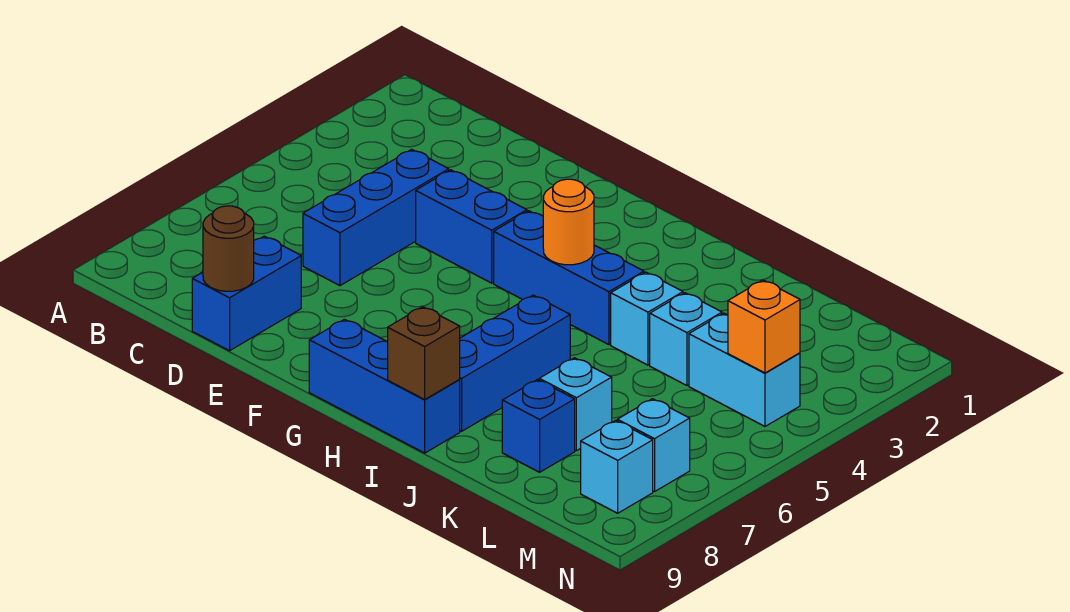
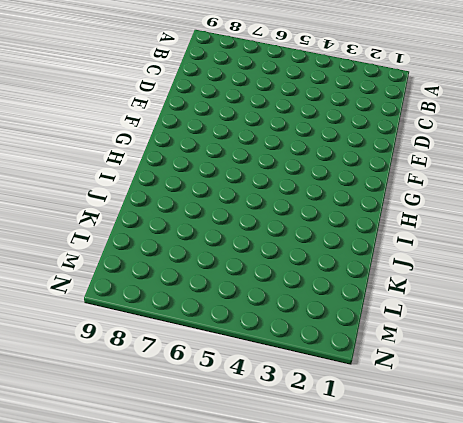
none -> blue 1x3 brick [303,149,449,286]
none -> blue 1x2 brick [192,236,301,351]
none -> blue 1x2 brick [416,170,527,283]

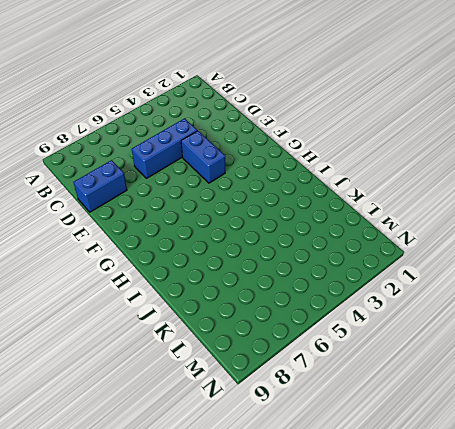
none -> blue 1x3 brick [494,211,644,345]
none -> blue 1x3 brick [309,319,460,453]
none -> blue 1x3 brick [460,295,570,431]

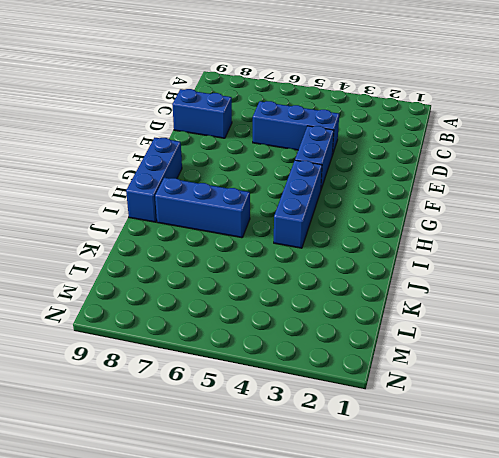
none -> cyan 1x1 brick [611,272,683,365]
none -> cyan 1x1 brick [650,293,722,385]
none -> cyan 1x1 brick [539,358,612,451]

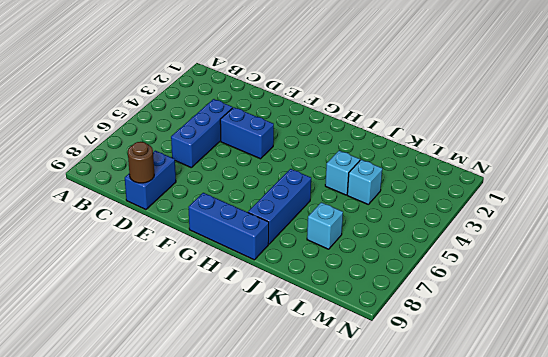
none -> blue 1x3 brick [494,211,644,345]
none -> blue 1x1 brick [502,380,575,472]
none -> cyan 1x2 brick [689,313,800,426]

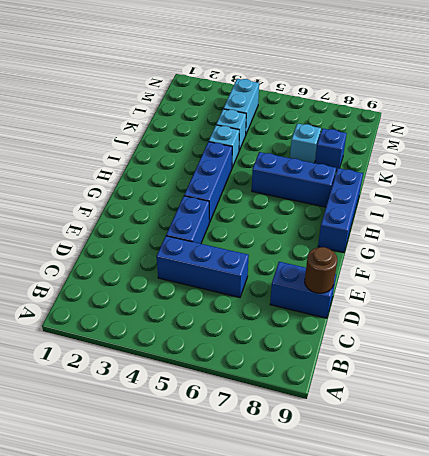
none -> cyan 1x1 brick [617,399,690,492]
none -> cyan 1x1 brick [581,420,653,513]
none -> orange 1x1 round brick [543,179,594,265]

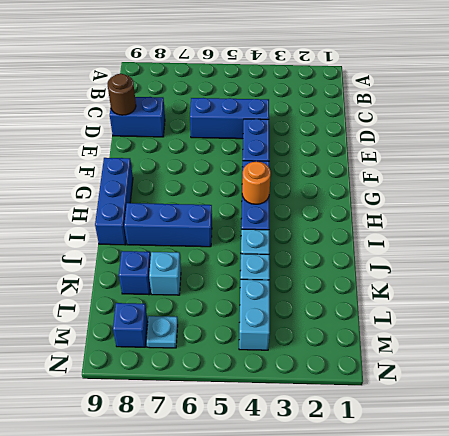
cyan 1x1 plate [146,316,178,348] -> cyan 1x1 brick [617,399,690,492]
blue 1x1 brick [113,303,148,347] -> cyan 1x1 brick [581,420,653,513]
none -> brown 1x1 brick [388,307,460,399]
none -> orange 1x1 brick [728,280,800,373]

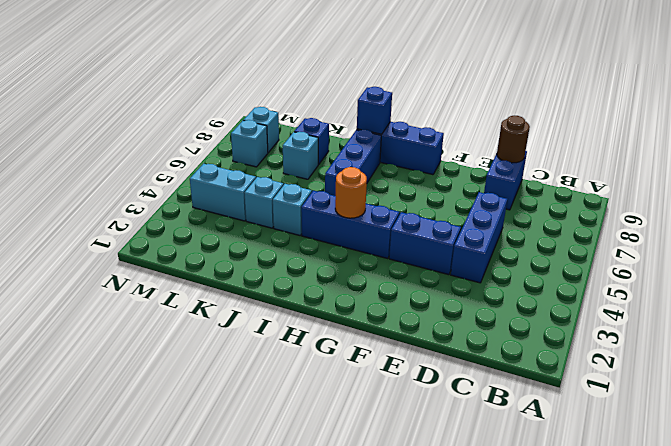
blue 1x1 brick [357,87,392,134] -> brown 1x1 brick [388,307,460,399]
none -> orange 1x1 brick [728,280,800,373]

